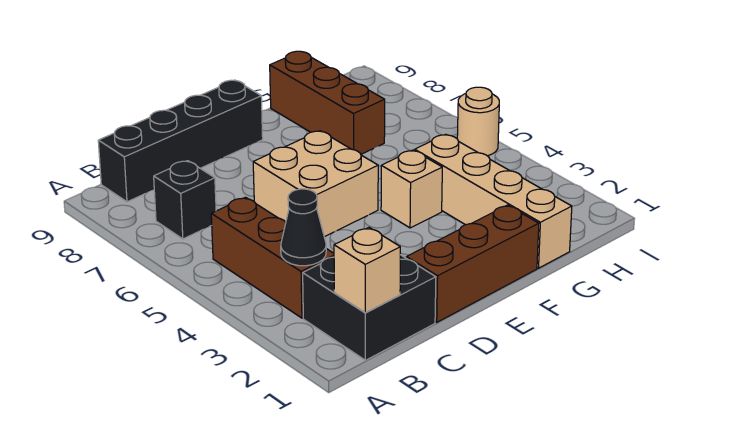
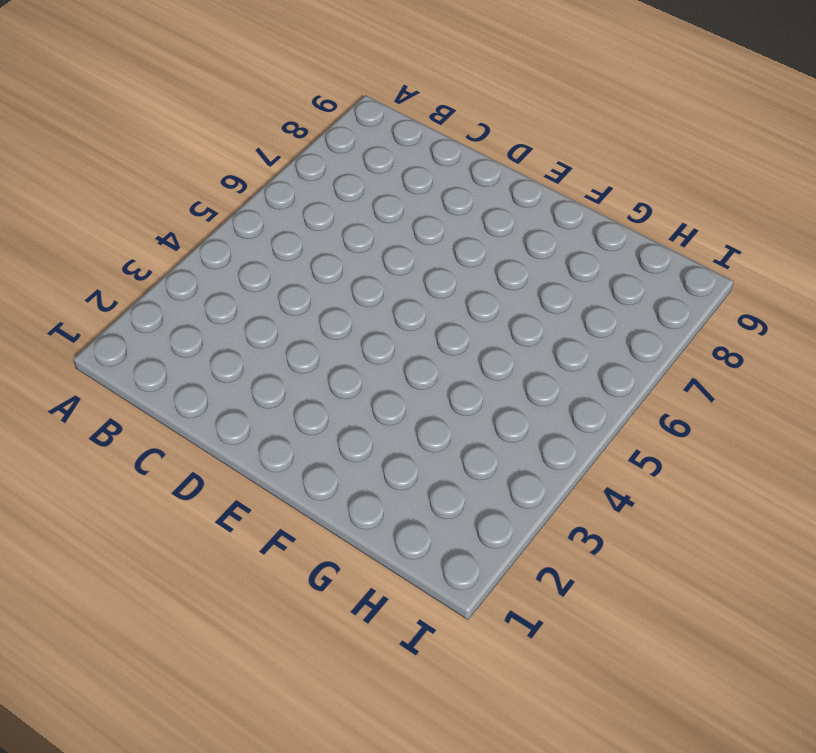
none -> black 2x2 brick [303,255,436,360]
none -> brown 1x3 brick [211,197,334,318]
none -> black 1x1 brick [154,161,216,239]

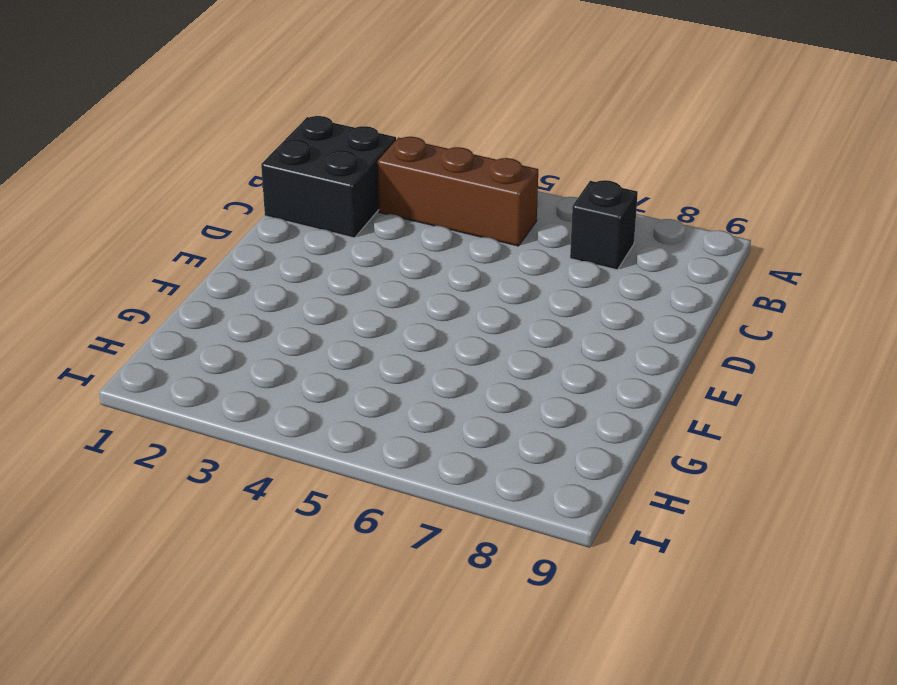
none -> black 1x4 brick [98,80,263,202]
none -> brown 1x3 brick [406,205,539,322]
none -> tan 2x2 brick [253,131,378,237]

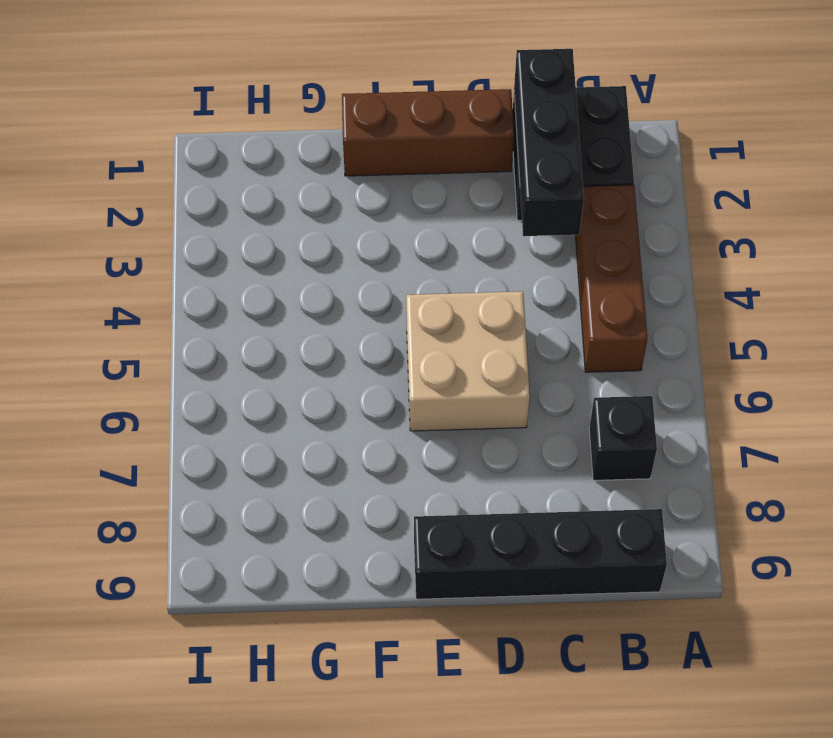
black 1x3 brick [514,49,584,236] -> none
none -> tan 1x1 brick [381,150,442,228]
none -> tan 1x4 brick [415,134,572,268]
none -> brown 1x3 brick [270,51,385,154]

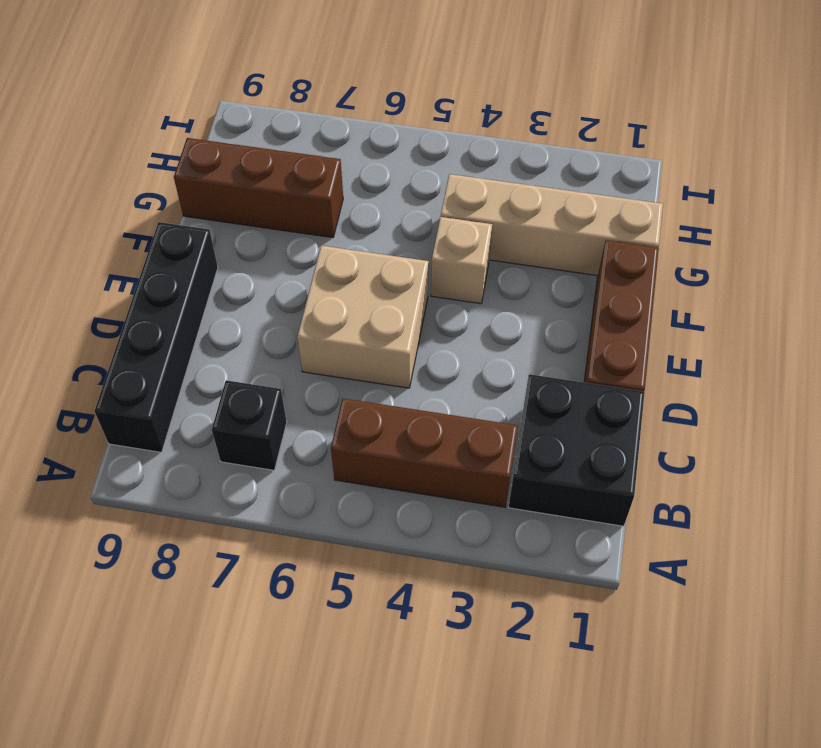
none -> tan 1x1 round brick [457,87,499,156]
none -> tan 1x1 brick [334,228,400,313]
none -> black 1x1 cone [281,189,326,266]

